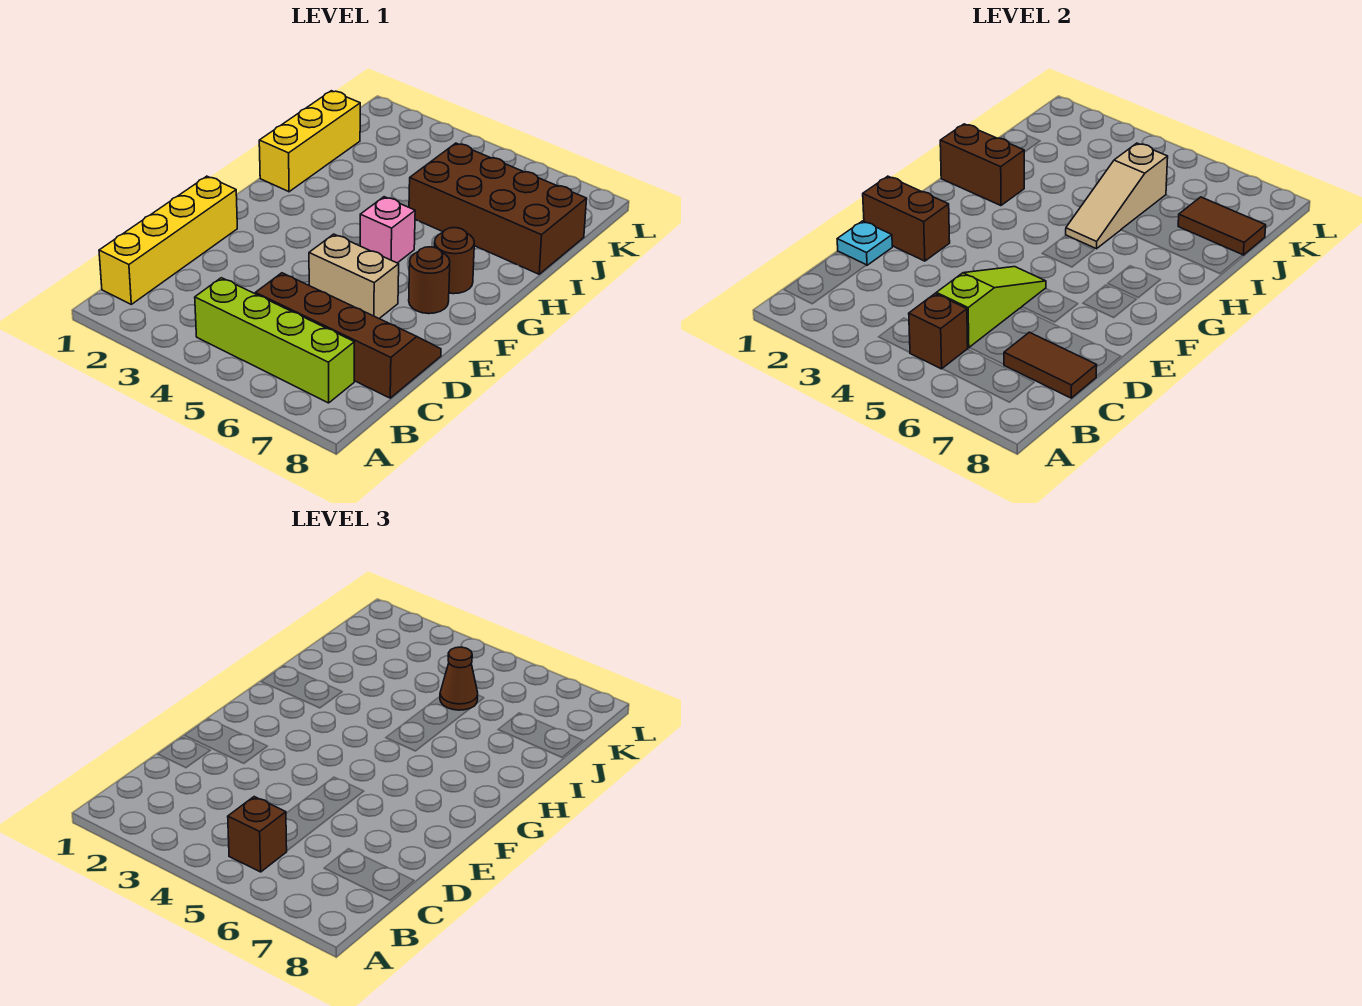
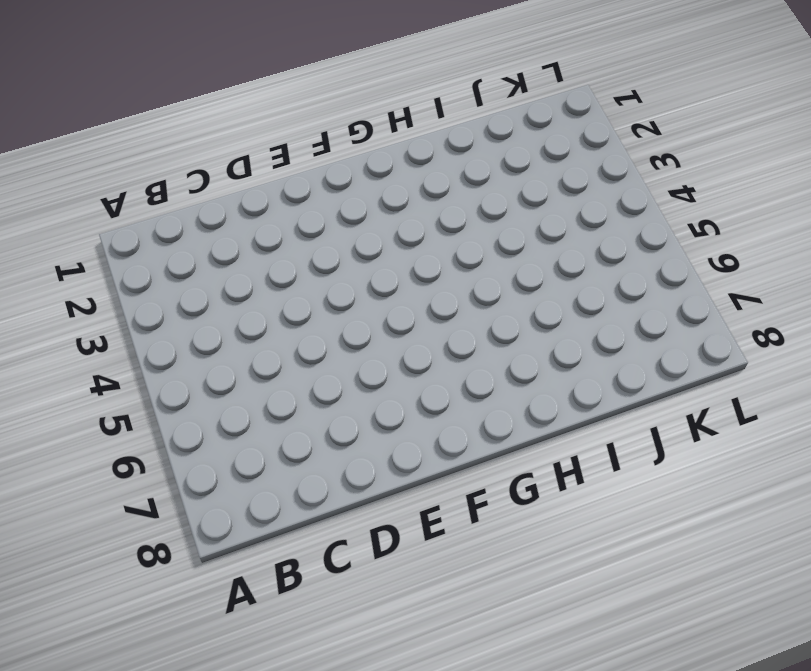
none -> yellow 1x4 brick [99,176,237,304]
none -> lime 1x4 brick [195,278,354,403]
none -> brown 2x4 slope [255,273,441,398]

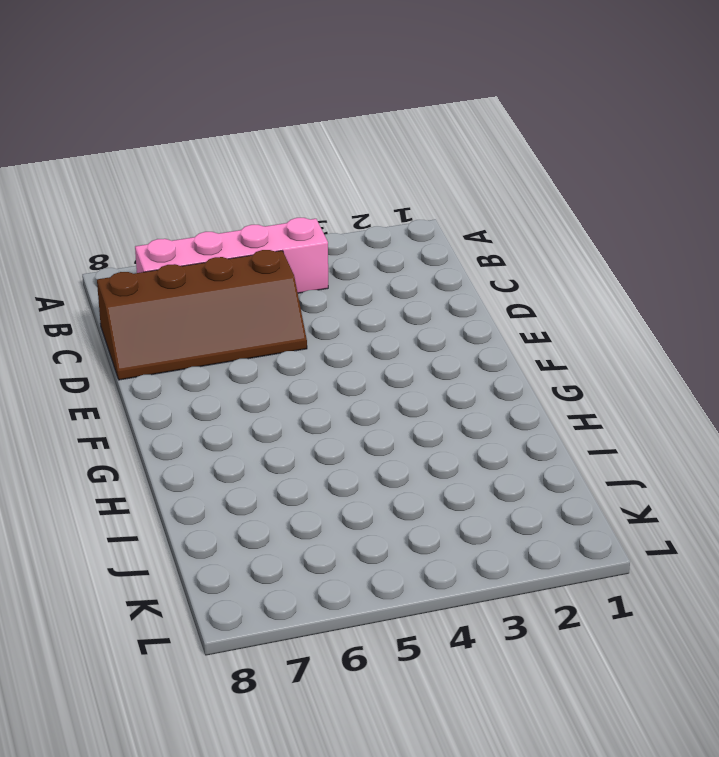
pink 1x4 brick [135,218,328,293] -> lime 1x4 brick [195,278,354,403]
none -> yellow 1x4 brick [99,176,237,304]
none -> tan 1x2 brick [309,234,399,318]
none -> brown 1x1 round brick [409,247,450,314]

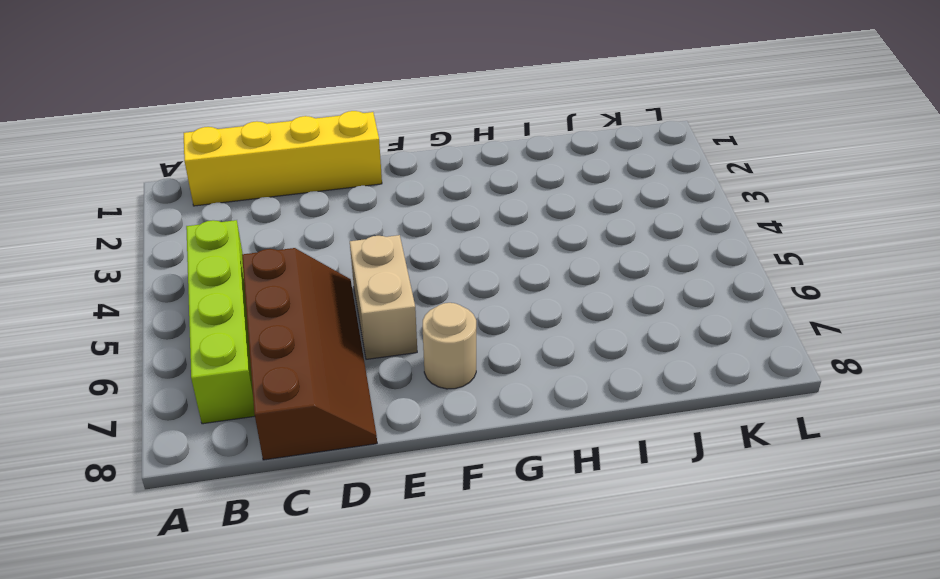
tan 1x1 round brick [423,303,476,389] -> brown 1x1 round brick [409,247,450,314]
none -> pink 1x1 brick [360,197,415,263]
none -> brown 1x1 round brick [434,228,474,294]
none -> yellow 1x3 brick [259,91,360,192]

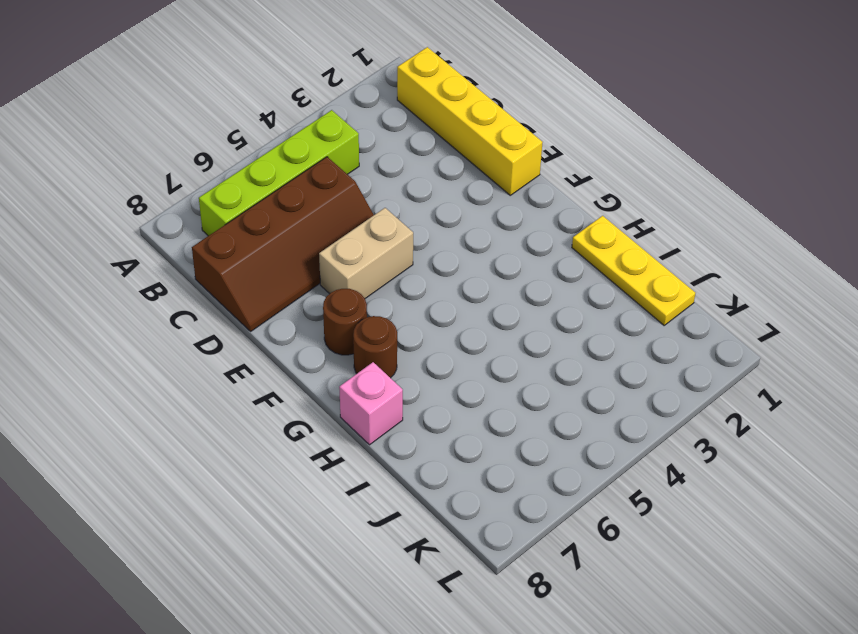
yellow 1x3 plate [572,216,695,325] -> yellow 1x3 brick [259,91,360,192]
pink 1x1 brick [339,362,403,445] -> pink 1x1 brick moved to [360,197,415,263]
none -> brown 2x4 brick [409,143,587,274]
none -> brown 1x1 brick [909,294,968,369]
none -> lime 1x3 slope [936,267,1046,348]

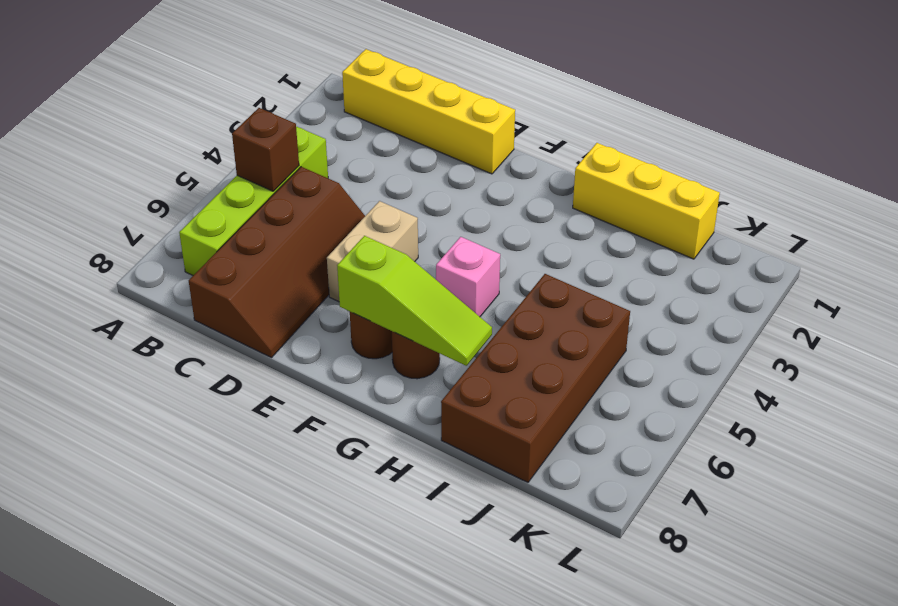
lime 1x3 slope [337,236,492,366] -> lime 1x3 slope moved to [936,267,1046,348]
none -> brown 1x2 tile [1004,332,1097,398]
none -> cyan 1x1 plate [837,221,893,265]
none -> brown 1x2 brick [863,176,950,261]

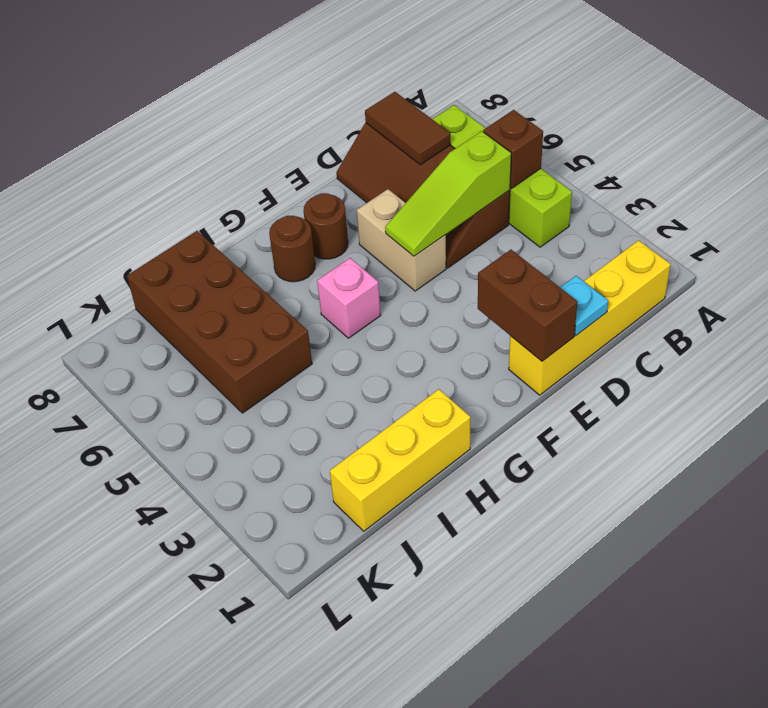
none -> brown 1x2 brick [940,124,1024,206]
none -> tan 1x3 slope [1066,143,1168,249]
none -> brown 1x2 tile [1178,197,1266,255]

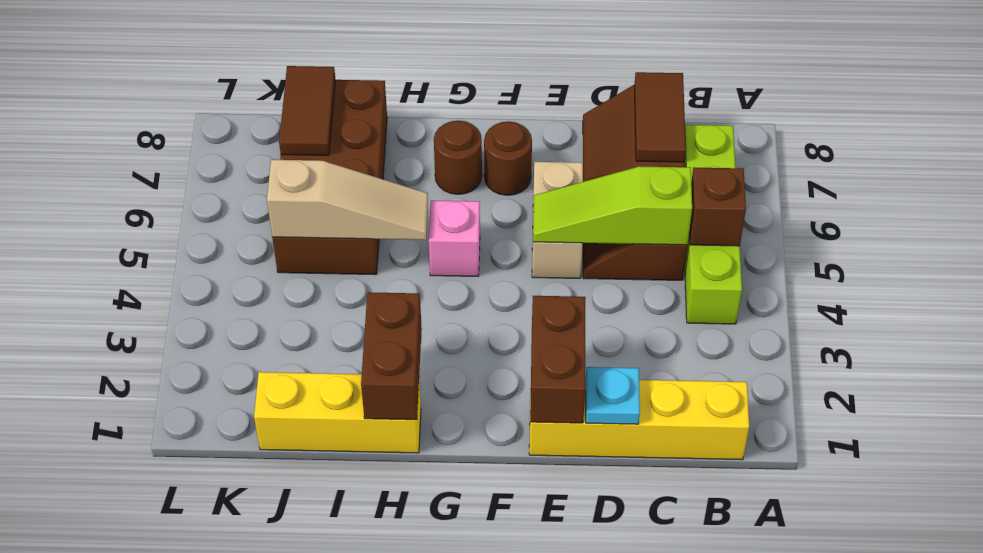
none -> brown 1x1 brick [228,797,287,872]
none -> brown 1x1 cone [440,647,478,710]

